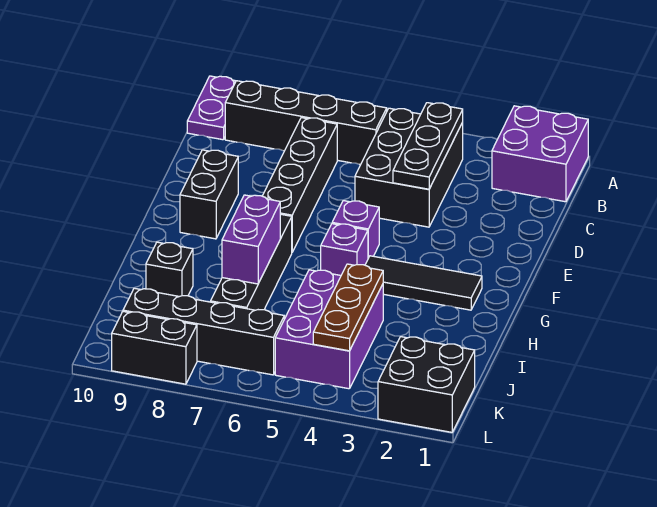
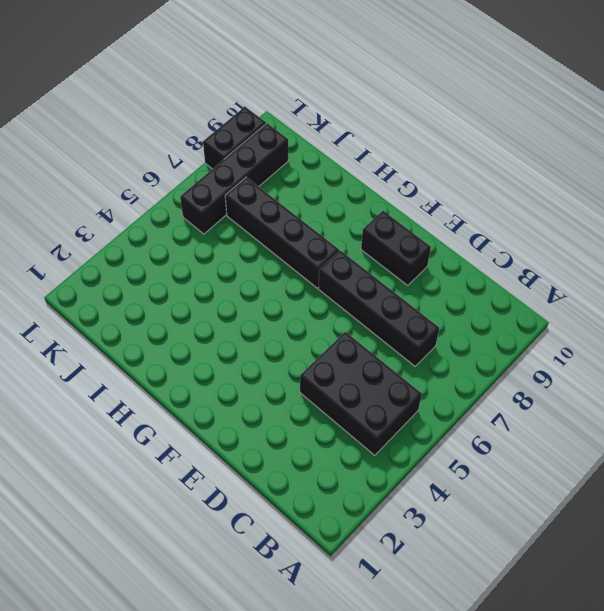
none -> purple 2x2 brick [492,106,588,202]
none -> purple 1x2 plate [187,76,236,140]
none -> black 1x4 brick [225,81,387,165]

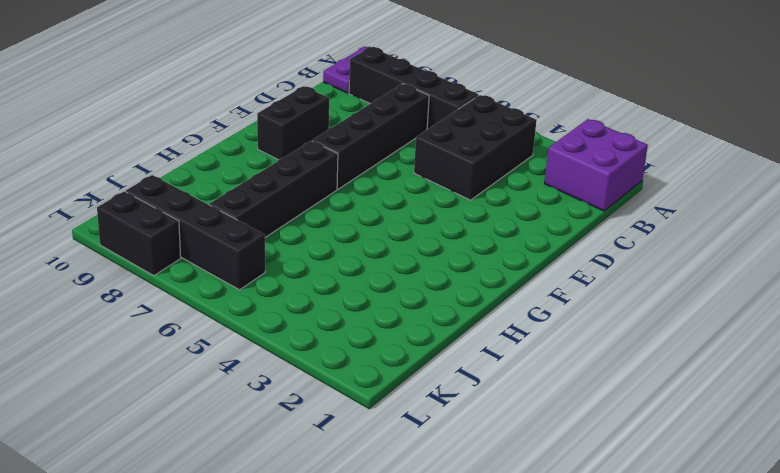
none -> purple 1x1 brick [332,201,379,258]
none -> black 1x3 tile [365,256,482,310]
none -> purple 1x1 brick [321,224,368,275]

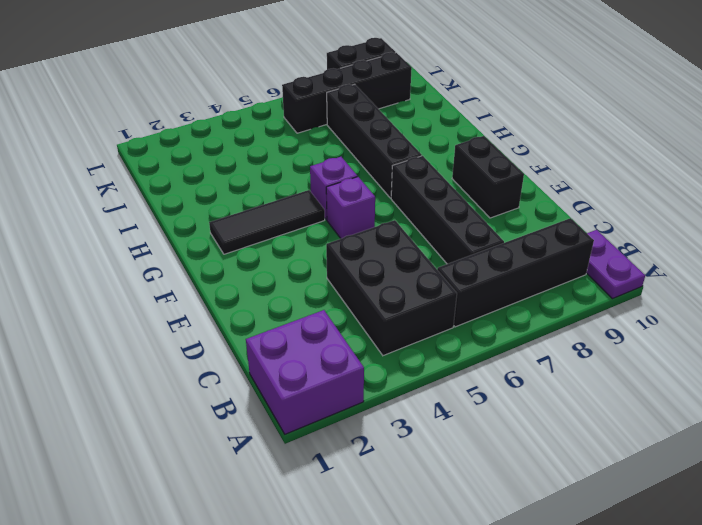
none -> purple 2x3 brick [275,270,383,389]
none -> black 1x1 brick [146,242,193,297]
none -> black 2x2 brick [378,337,475,432]

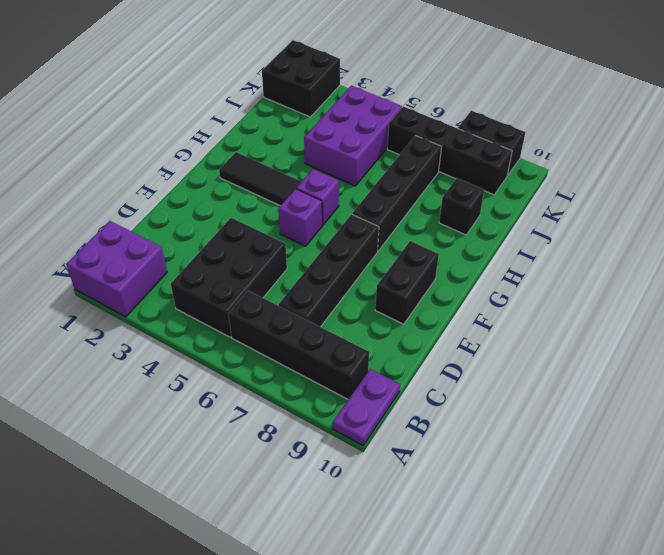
none -> black 1x3 plate [393,103,463,189]
none -> purple 1x2 brick [222,195,280,284]
none -> brown 1x3 plate [313,264,383,351]

